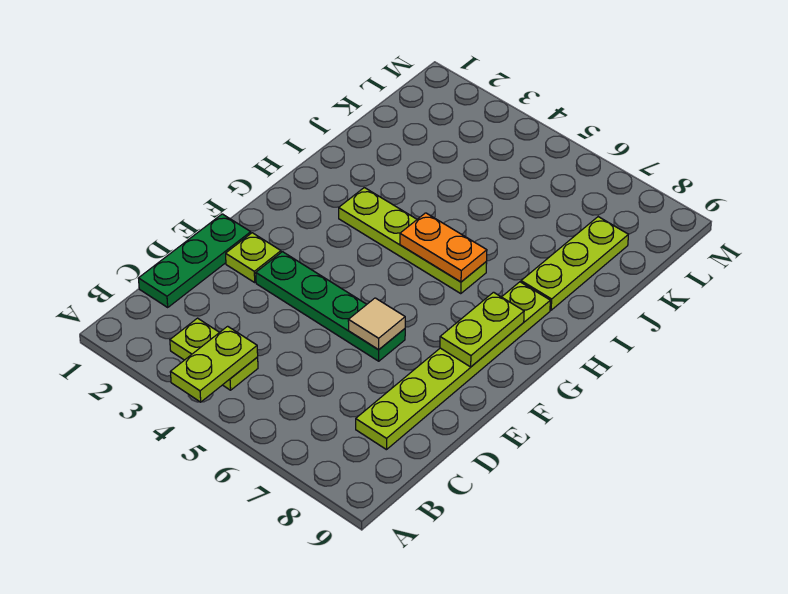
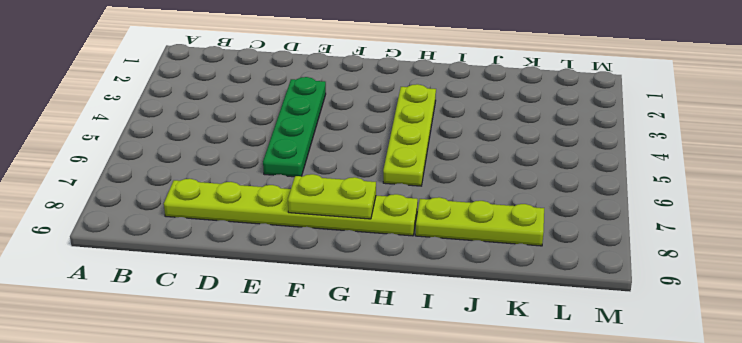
none -> lime 1x2 plate [170,318,258,390]
none -> green 1x3 plate [138,214,251,307]

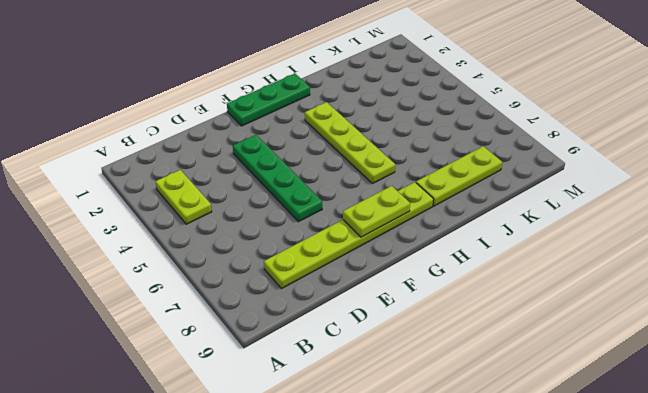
green 1x3 plate [227,74,310,126] -> green 1x3 plate moved to [138,214,251,307]
none -> lime 1x1 plate [226,233,281,282]
none -> lime 1x2 plate [170,326,258,402]

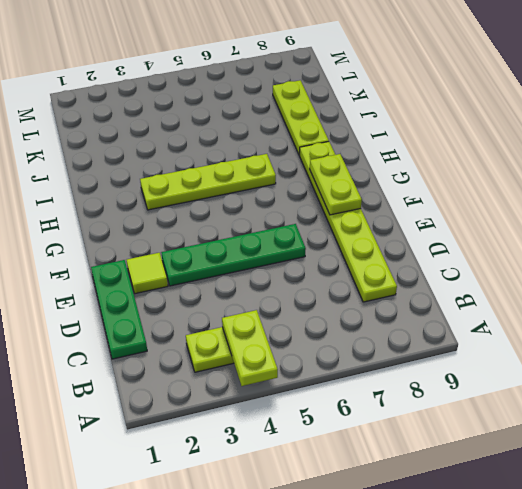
lime 1x1 tile [127,253,168,294] -> lime 1x1 plate [226,233,281,282]
none -> tan 1x1 tile [348,298,405,350]
none -> orange 1x2 plate [400,213,487,282]

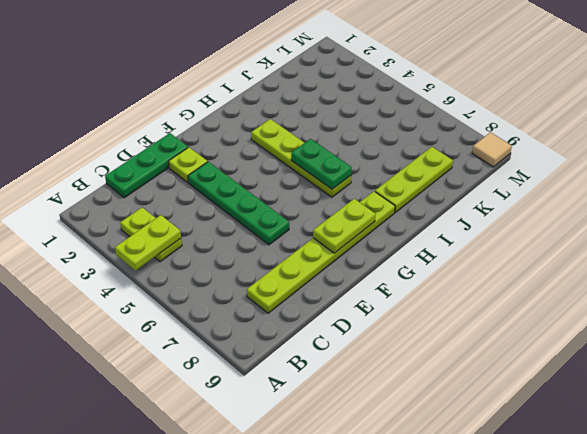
green 1x2 plate [291,139,352,189] -> orange 1x2 plate [400,213,487,282]
tan 1x1 tile [472,132,512,167] -> tan 1x1 tile moved to [348,298,405,350]

